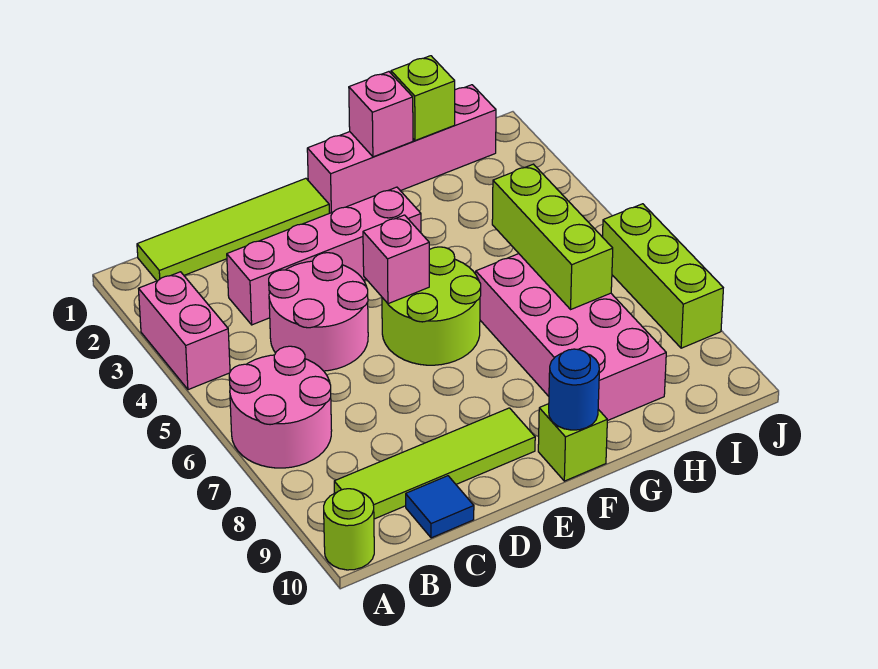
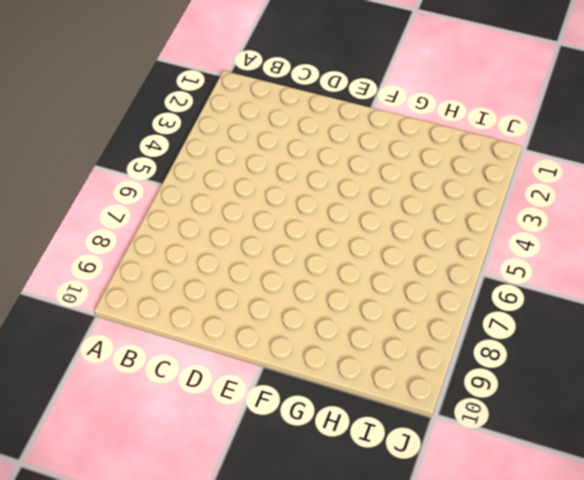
none -> pink 1x2 brick [139,272,230,390]
none -> pink 2x2 round brick [229,346,332,468]
none -> lime 1x1 round brick [324,489,374,570]

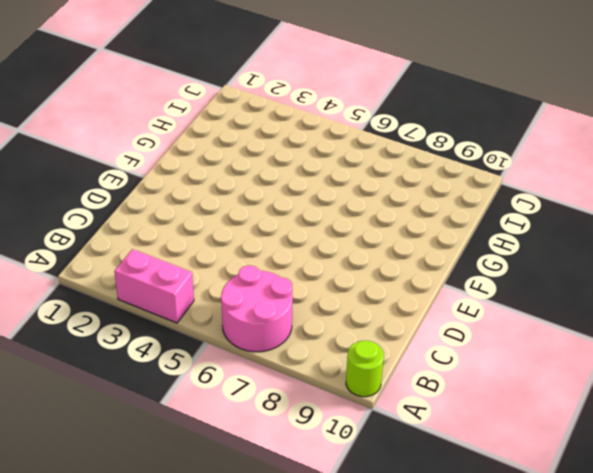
none -> lime 1x4 tile [137,178,329,281]
none -> lime 1x4 tile [334,408,535,519]
none -> pink 1x4 brick [227,187,421,325]

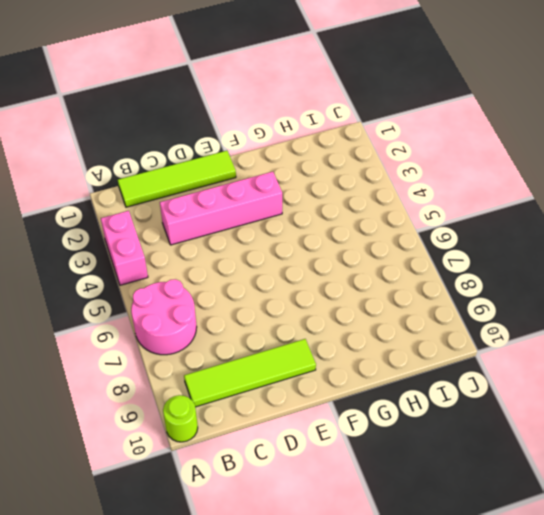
none -> pink 2x2 round brick [269,253,368,371]
none -> blue 1x1 tile [406,476,474,538]
none -> lime 2x2 round brick [382,247,481,365]

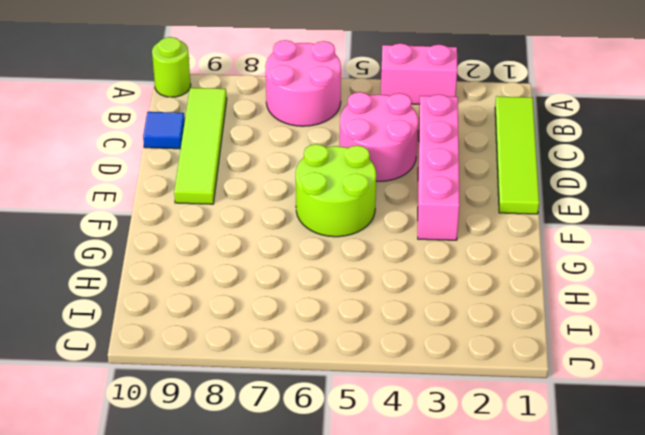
none -> pink 1x4 brick [307,85,496,213]
none -> lime 1x1 brick [538,404,607,481]
none -> pink 2x4 brick [476,254,666,421]

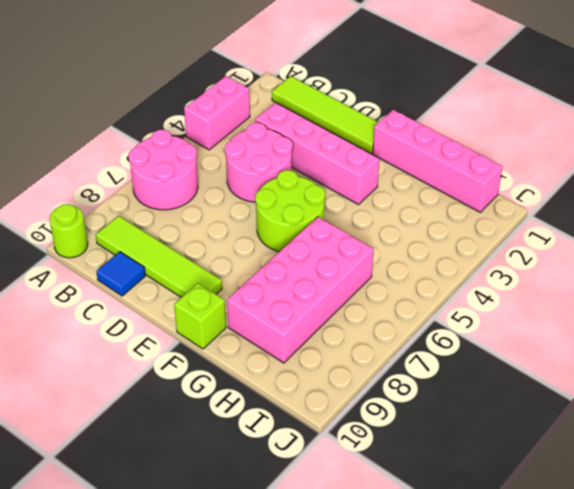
none -> lime 1x3 brick [603,204,723,348]
none -> pink 1x1 brick [363,215,429,304]
none -> blue 1x1 round brick [549,349,599,430]

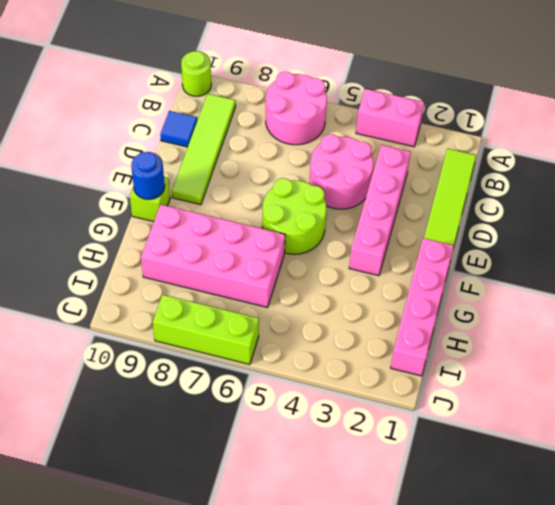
none -> pink 1x1 brick [363,215,429,304]
none -> pink 1x1 brick [349,72,413,157]
none -> lime 1x1 brick [391,56,455,141]

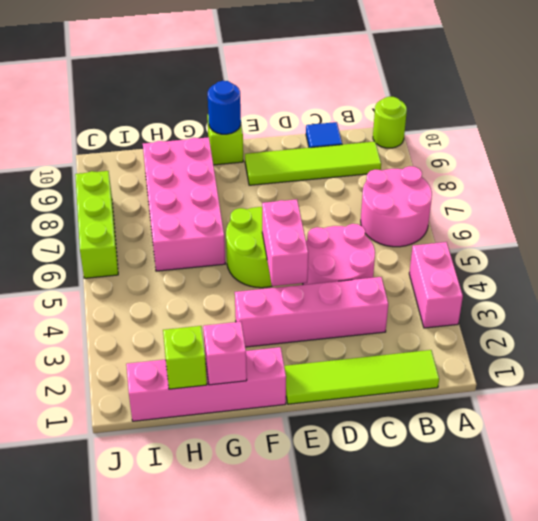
pink 1x2 brick [262,199,308,286] -> pink 1x1 brick [363,215,429,304]
none -> lime 1x3 brick [492,164,613,309]

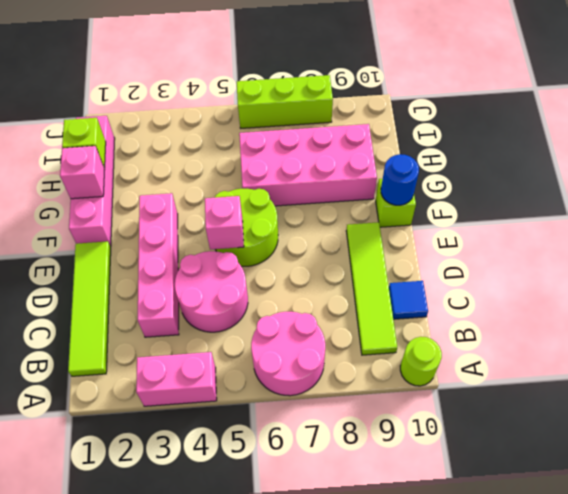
none -> lime 1x3 brick [492,164,613,309]

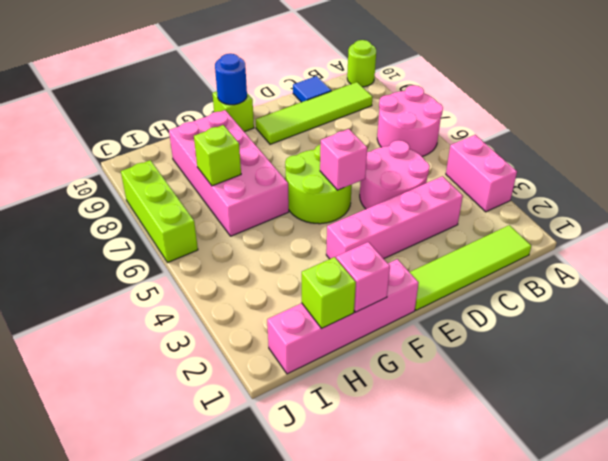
lime 1x1 brick [194,125,241,186] -> lime 1x3 brick [492,164,613,309]

